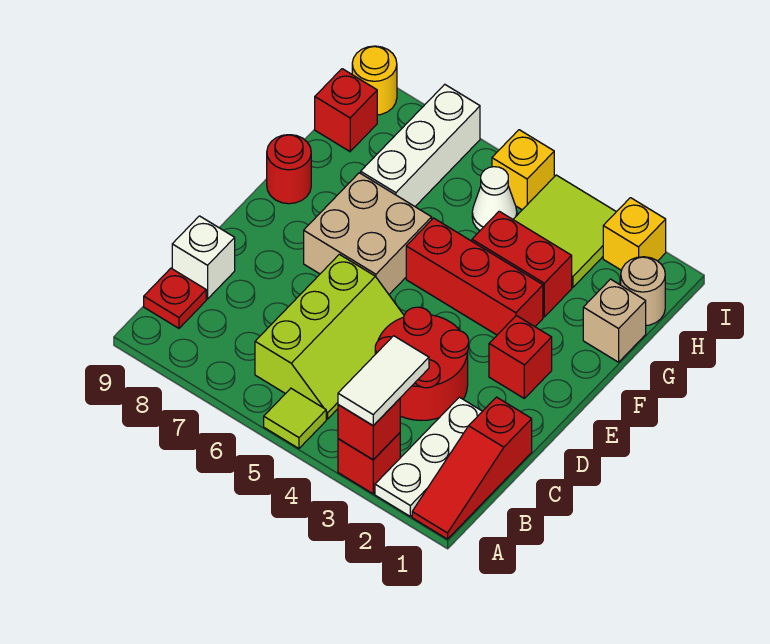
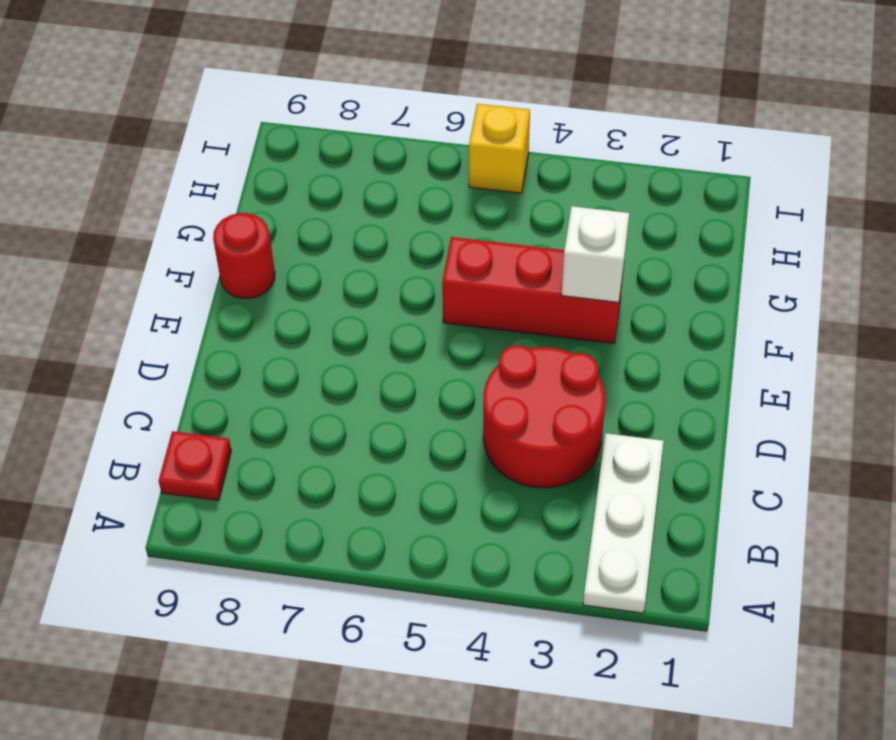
white 1x1 brick [562,206,629,302] -> white 1x1 brick moved to [172,216,235,299]
none -> red 1x3 slope [412,397,532,539]
none -> red 1x1 brick [338,433,400,494]
none -> lime 1x1 tile [264,388,326,448]

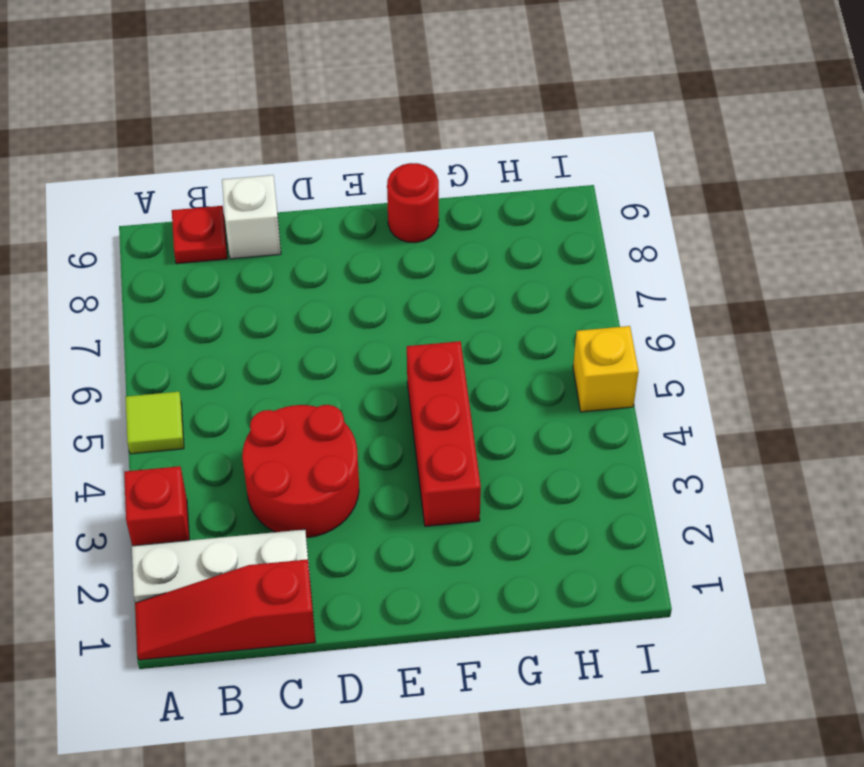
none -> lime 2x3 slope [255,254,404,419]
none -> red 1x1 brick [489,316,552,398]
none -> tan 2x2 brick [304,173,432,294]

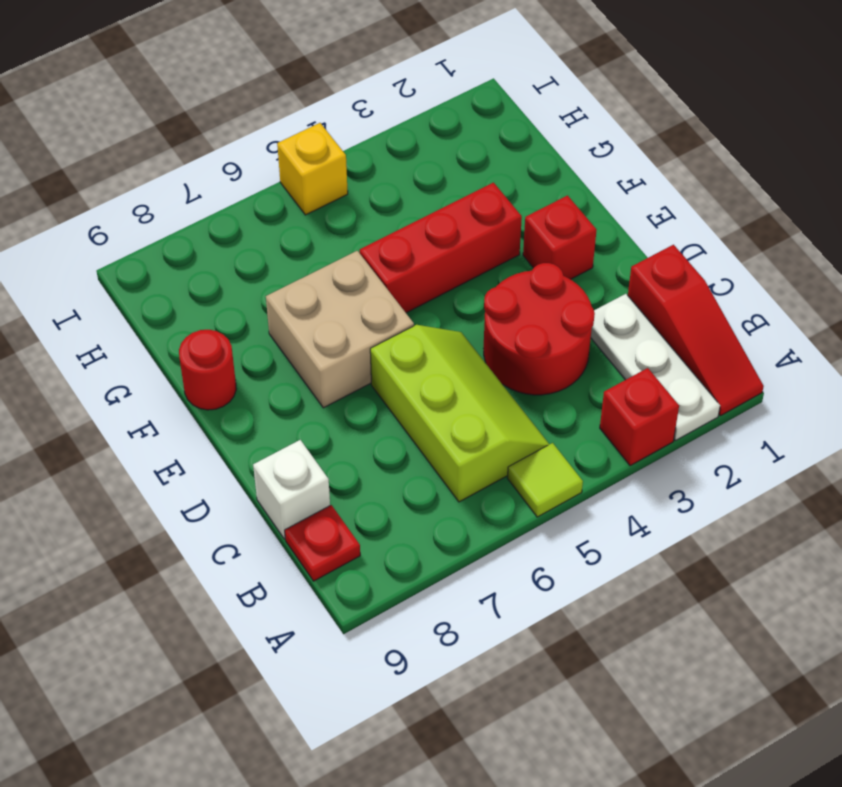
none -> tan 1x1 brick [583,279,646,362]
none -> red 1x2 brick [472,211,572,317]
none -> white 1x3 brick [361,84,480,206]

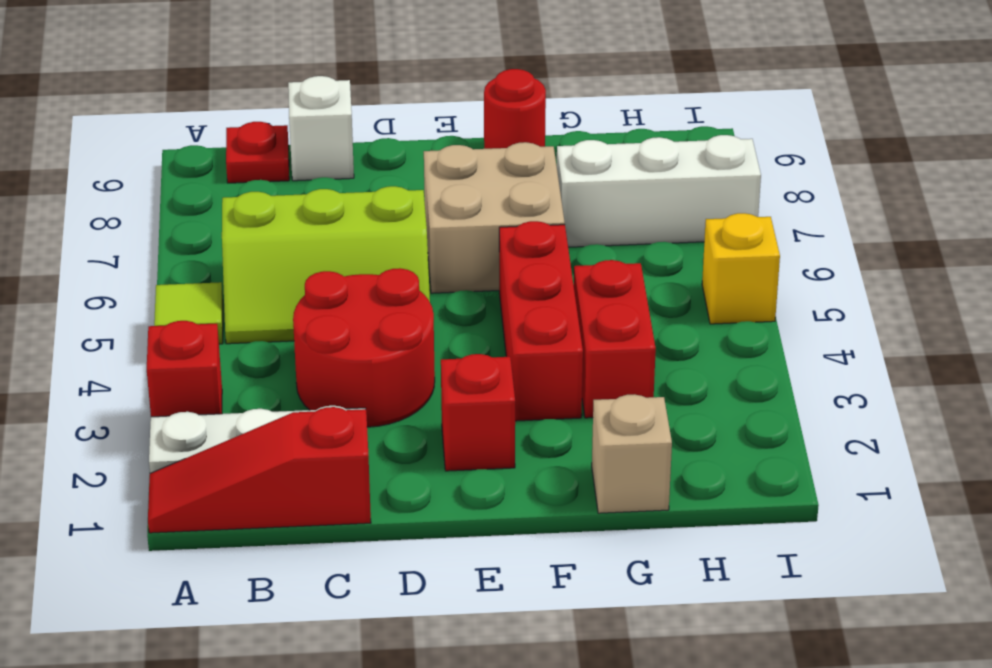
none -> tan 1x1 round brick [621,257,665,325]
none -> lime 2x2 tile [513,175,616,287]
none -> white 1x1 cone [472,167,517,230]

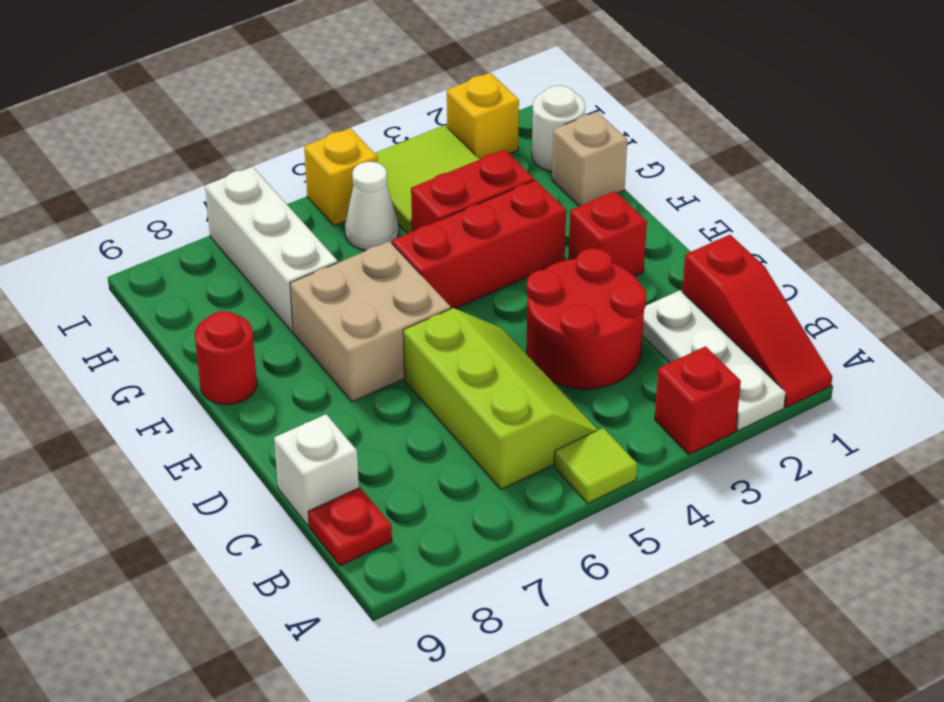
white 1x1 round brick [532,86,585,172] -> tan 1x1 round brick [621,257,665,325]
none -> red 1x1 brick [315,69,377,151]
none -> yellow 1x1 round brick [352,46,397,115]
none -> red 1x1 brick [338,399,400,460]

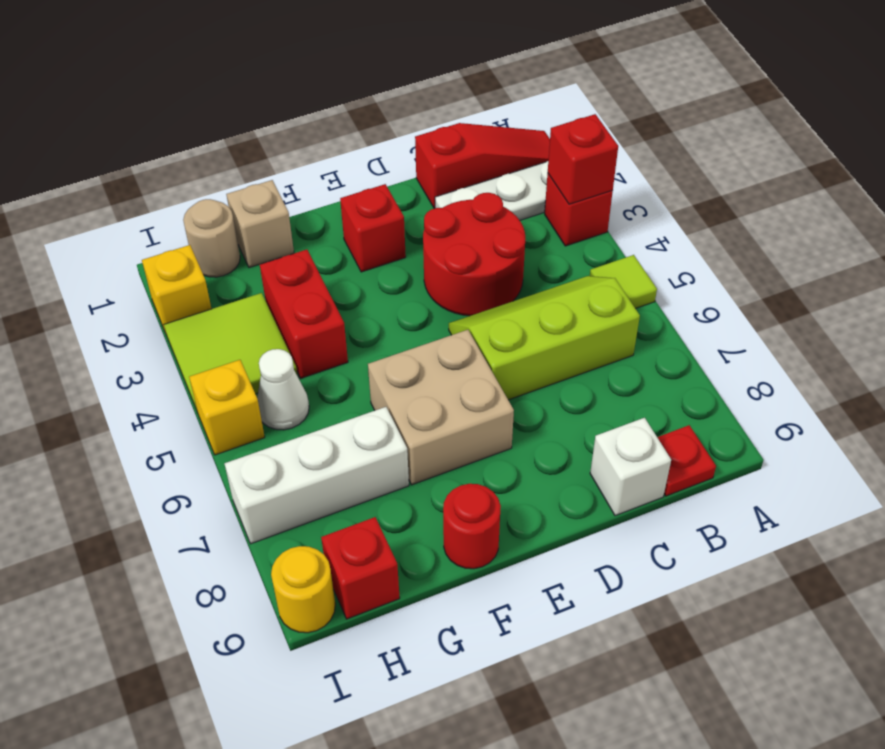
none -> red 1x3 brick [406,218,543,335]
none -> white 1x2 tile [338,336,429,426]

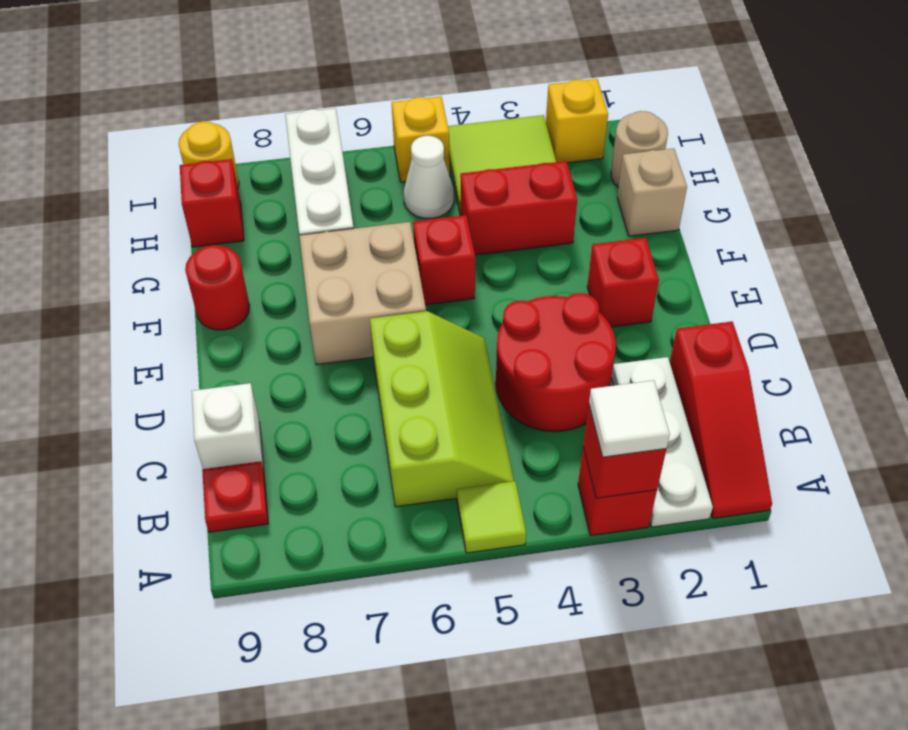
white 1x1 tile [589,380,670,457] -> white 1x2 tile [338,336,429,426]
red 1x1 brick [413,215,475,305] -> red 1x3 brick [406,218,543,335]

